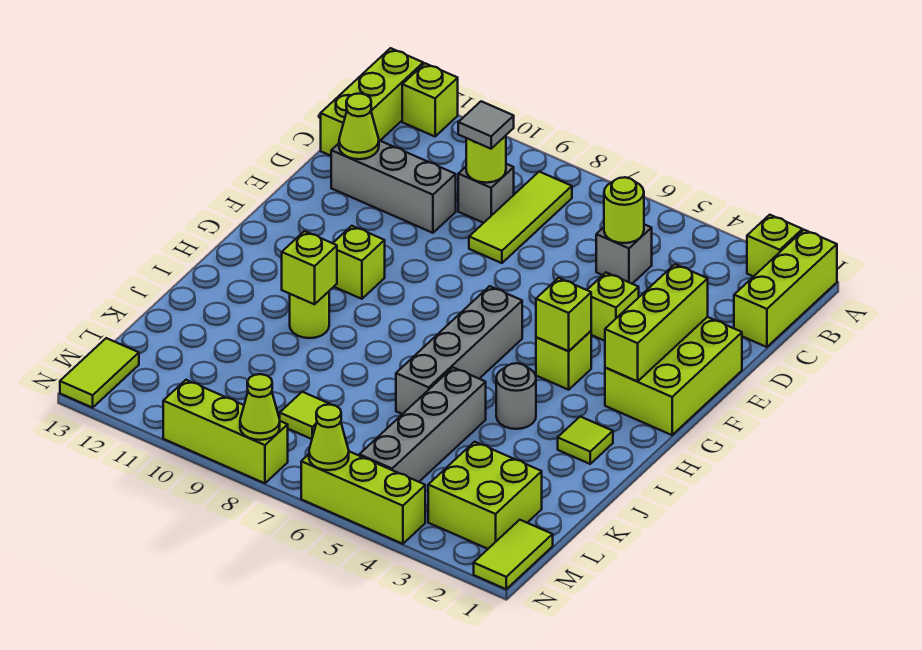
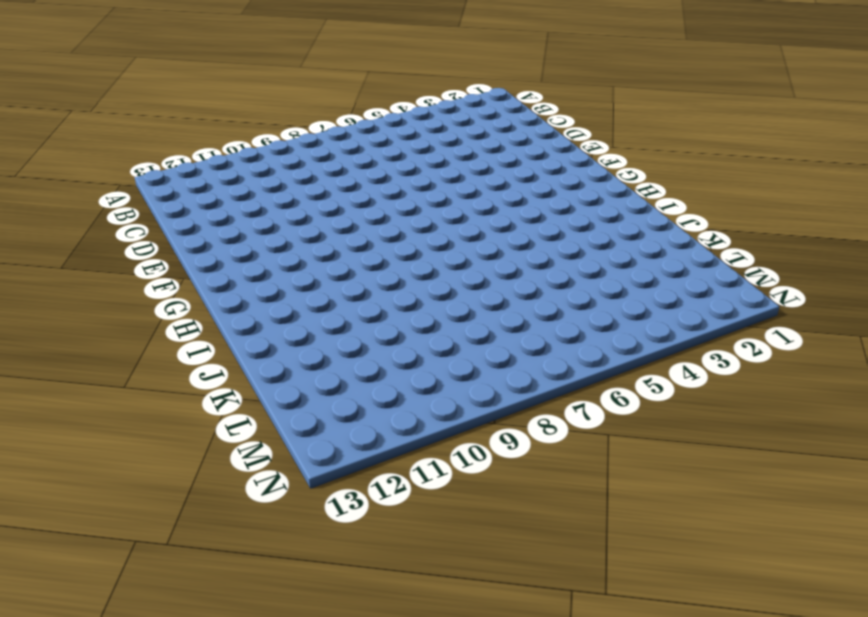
none -> lime 1x3 brick [734,230,837,347]
none -> lime 1x1 brick [747,215,802,277]
none -> lime 1x1 brick [402,63,458,136]
none -> lime 1x3 brick [321,48,423,156]

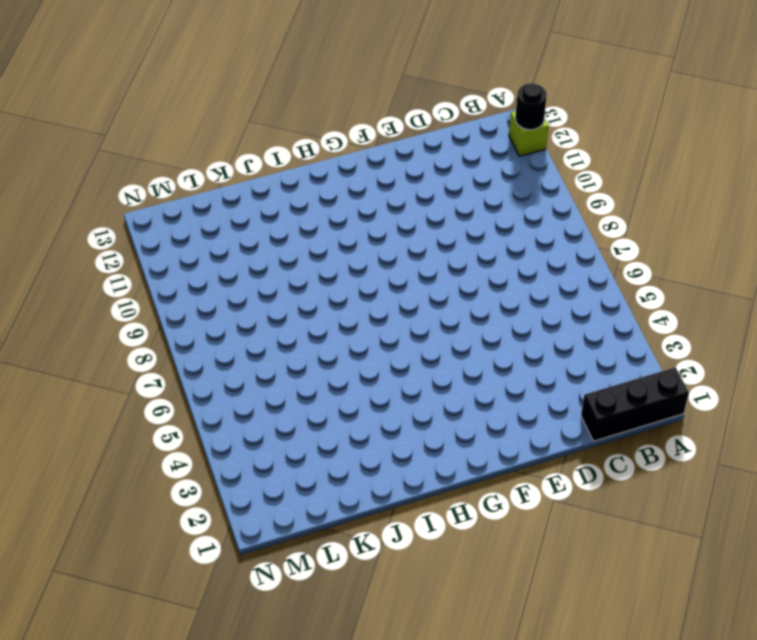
black 1x3 brick [581,367,689,441] -> lime 1x3 brick [734,230,837,347]
black 1x1 round brick [515,83,547,130] -> none
none -> lime 1x1 brick [747,215,802,277]
none -> lime 1x3 brick [321,48,423,156]
none -> lime 1x3 tile [469,172,572,263]
none -> grey 1x1 brick [596,224,652,284]

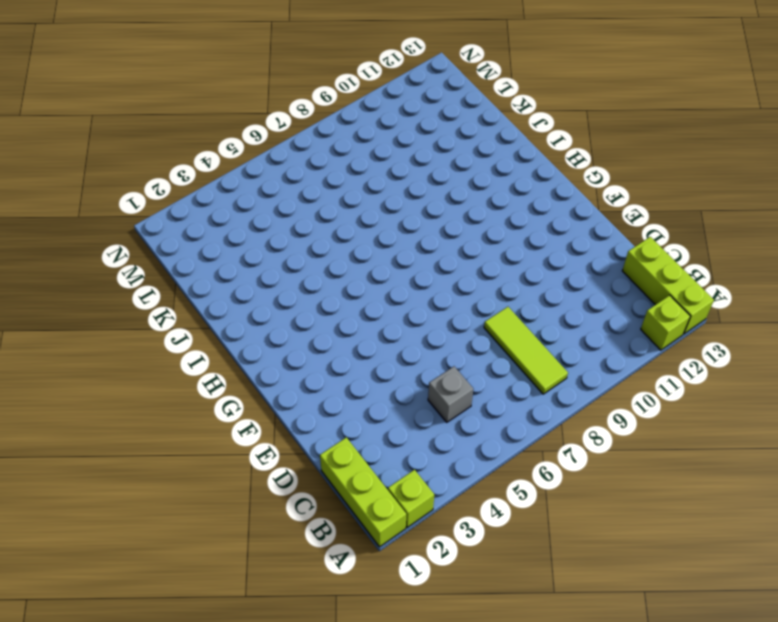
none -> grey 1x1 brick [458,164,514,223]
none -> grey 1x3 brick [331,140,456,233]
none -> lime 2x3 brick [605,317,742,435]
none -> lime 1x1 brick [587,273,639,341]

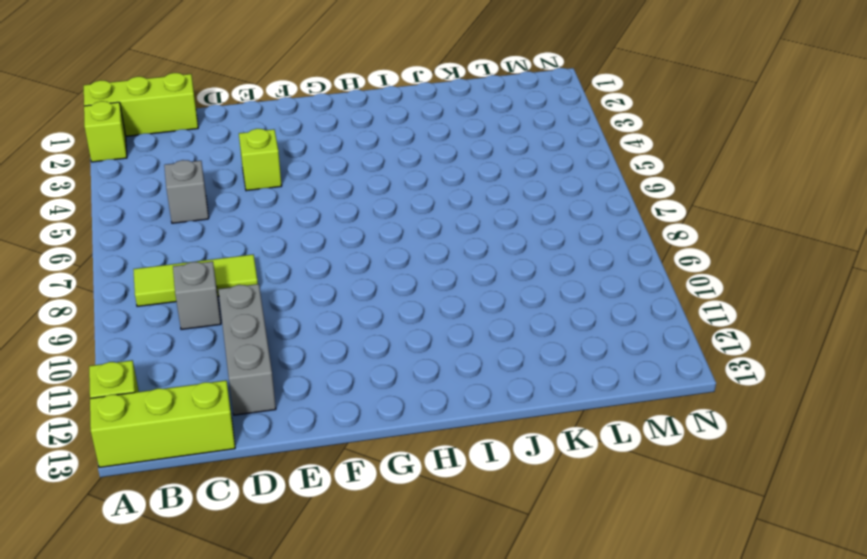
none -> lime 2x3 brick [605,317,742,435]
none -> lime 1x1 brick [536,331,591,390]
none -> grey 1x4 brick [396,286,522,414]
none -> lime 1x1 brick [333,226,385,299]

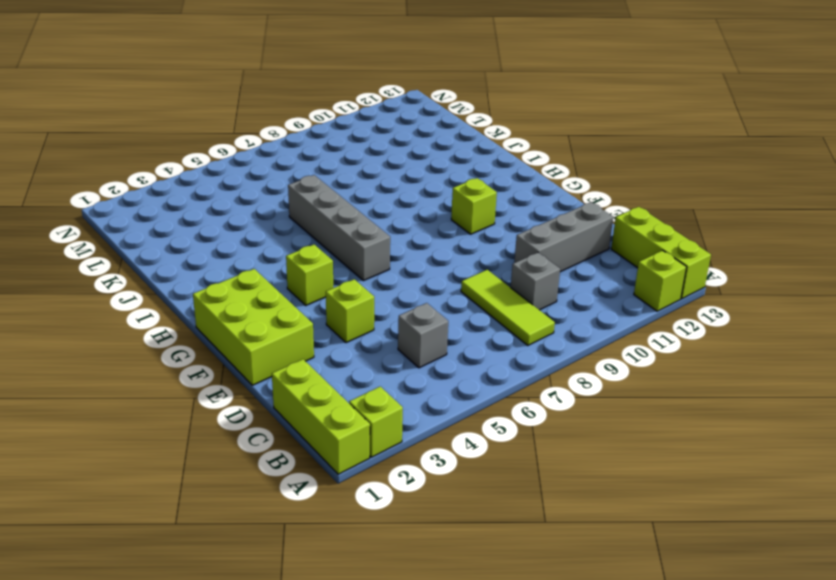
none -> lime 1x1 tile [558,416,613,464]
none -> grey 1x1 round brick [496,363,536,429]
none -> lime 1x1 round brick [290,292,329,338]
none -> grey 1x4 brick [359,367,486,482]

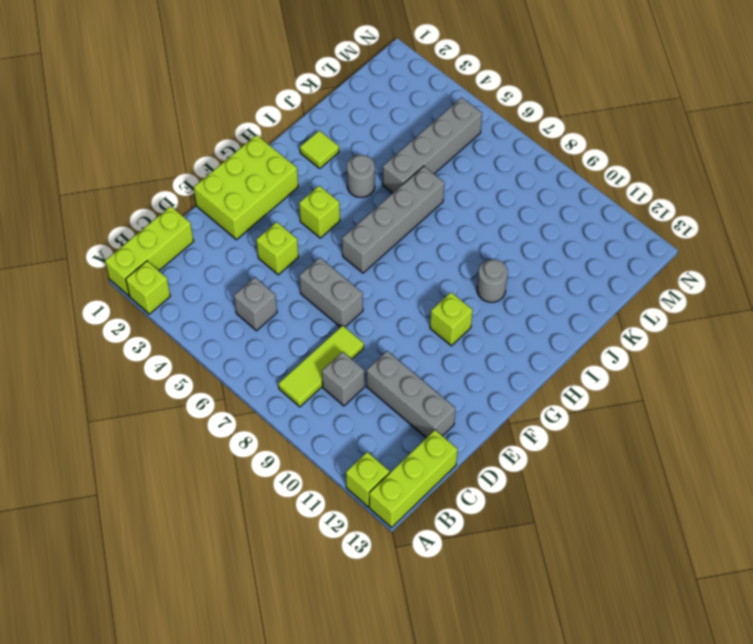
grey 1x2 brick [299,258,363,327] -> none
grey 1x1 round brick [477,259,508,302] -> lime 1x1 round brick [290,292,329,338]
none -> lime 2x2 brick [428,442,542,549]
none -> lime 1x1 tile [280,392,331,439]
none -> lime 1x2 tile [474,520,553,589]
none -> lime 1x2 tile [60,338,139,408]

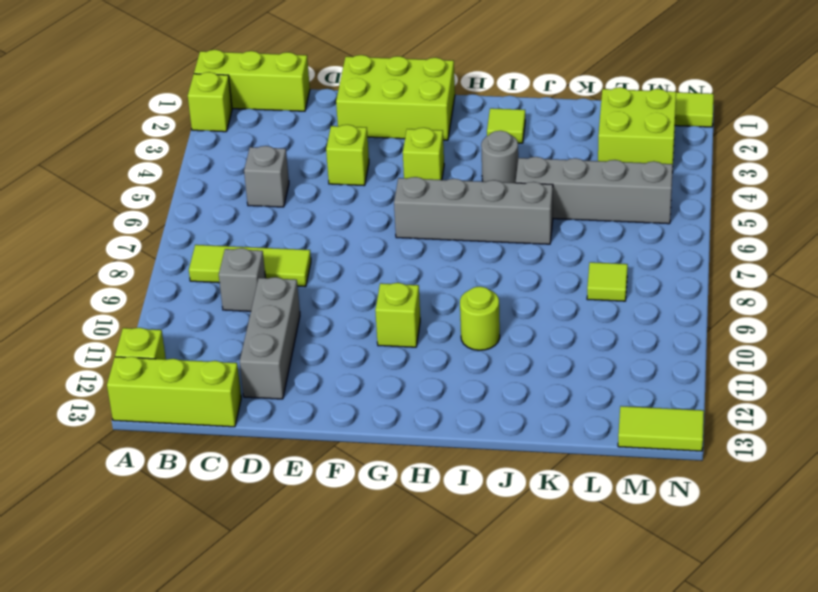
none -> lime 1x3 brick [301,452,425,544]
none -> lime 1x3 brick [163,380,288,483]
none -> lime 1x1 round brick [604,177,644,243]
none -> lime 1x1 round brick [466,136,506,183]

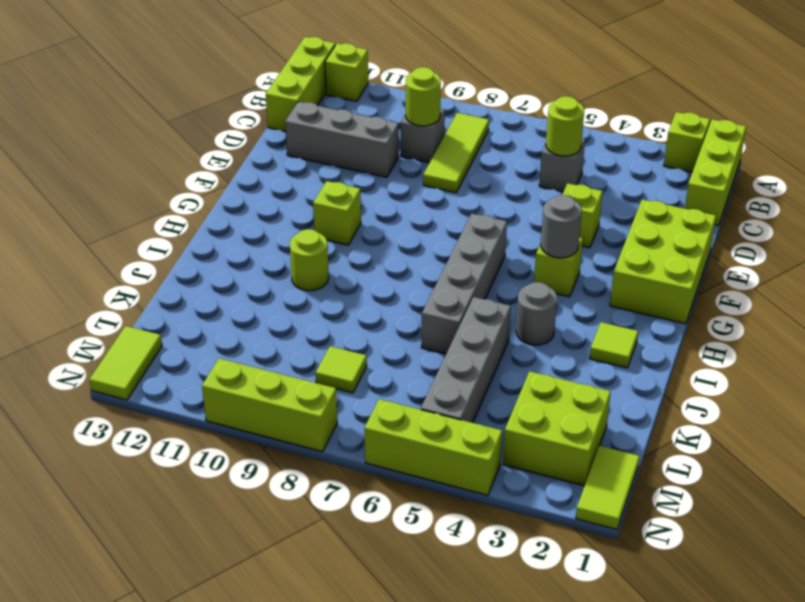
grey 1x1 round brick [541,195,582,258] -> lime 1x1 brick [536,278,591,351]
none -> lime 1x1 cone [339,94,379,159]
none -> lime 1x3 brick [605,264,708,381]
none -> lime 1x1 brick [282,231,337,304]
none -> lime 1x1 cone [309,404,349,470]

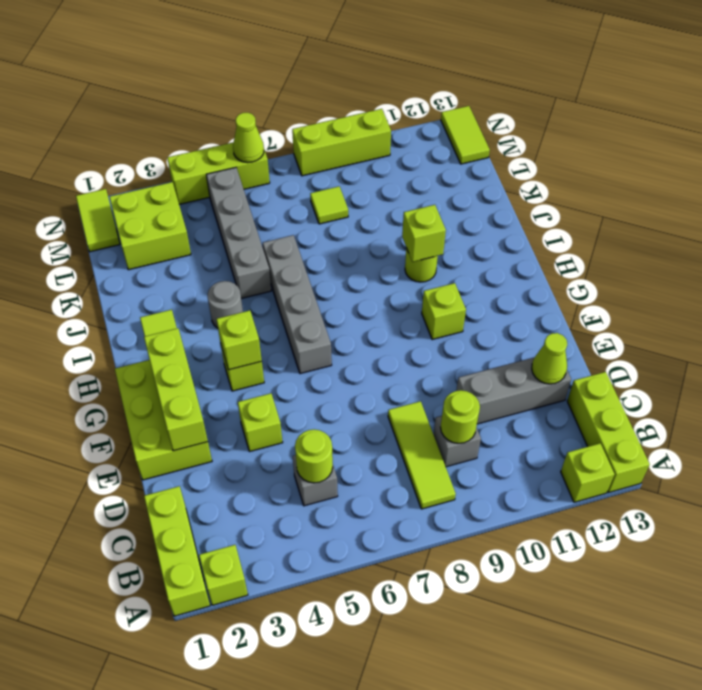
none -> lime 1x1 cone [240,374,280,440]
none -> grey 1x1 tile [458,101,514,149]

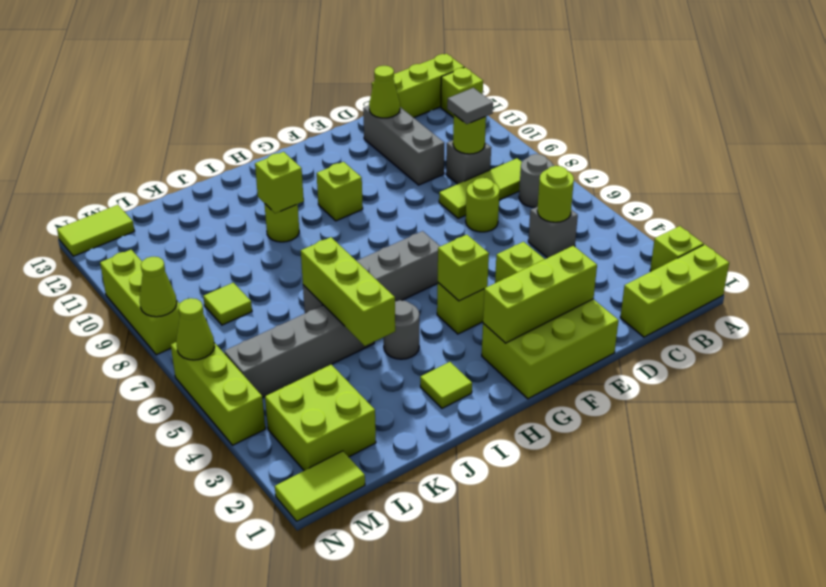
grey 1x1 round brick [519,154,553,207] -> none
lime 1x1 round brick [466,178,500,232] -> none
lime 1x3 brick [301,237,395,346] -> none

